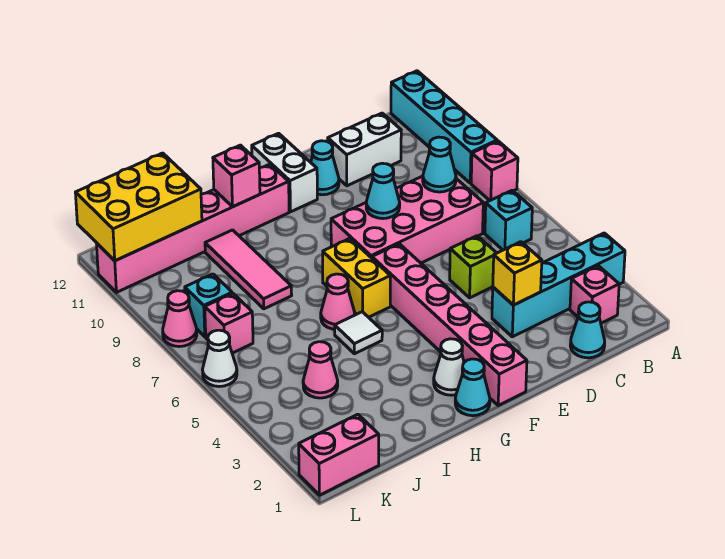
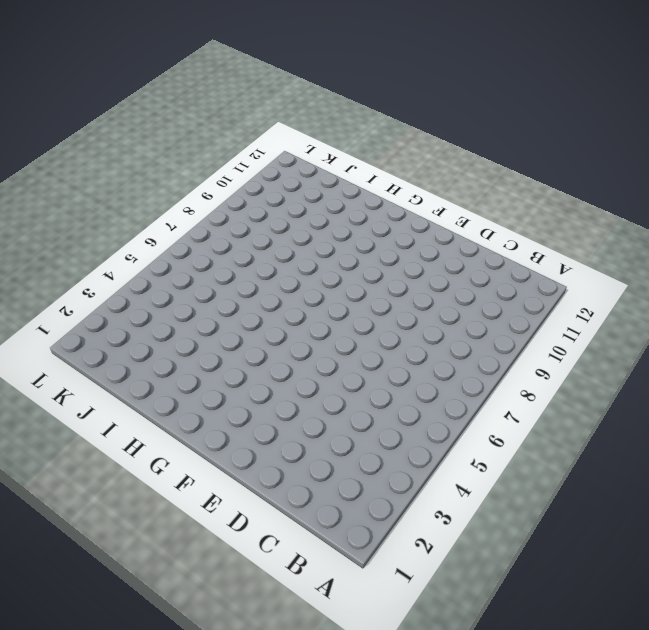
none -> cyan 1x4 brick [492,233,625,337]
none -> pink 1x1 brick [471,141,518,201]
none -> cyan 1x4 brick [391,71,497,183]
none -> pink 1x1 brick [570,266,619,323]

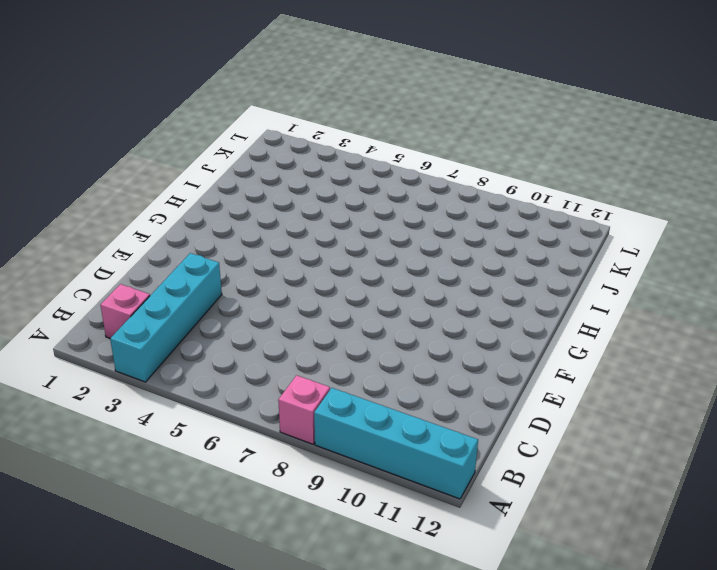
none -> cyan 1x1 brick [485,190,532,250]
none -> cyan 1x1 cone [570,302,605,358]
none -> pink 2x4 brick [331,176,483,263]
none -> white 1x2 brick [328,113,401,186]

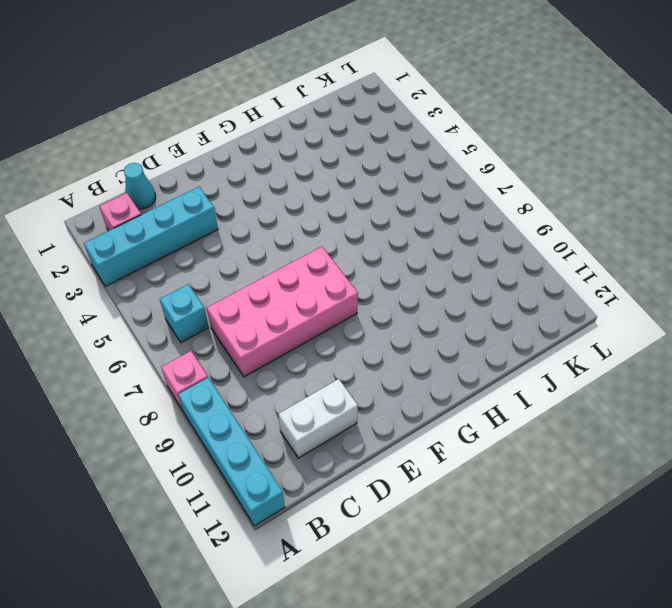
none -> lime 1x1 brick [450,236,496,298]
none -> cyan 1x1 cone [311,141,339,195]
none -> pink 1x6 brick [372,244,527,405]
none -> white 1x2 brick [252,133,317,212]

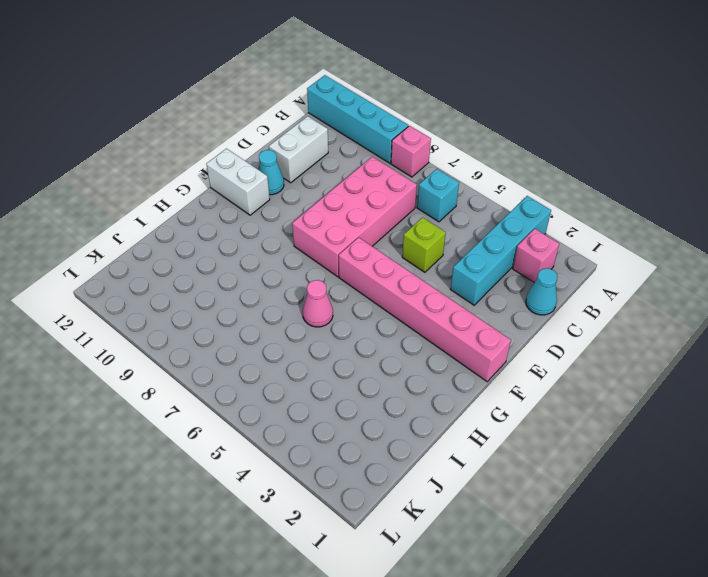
none -> cyan 1x1 cone [455,359,490,416]
none -> white 1x1 cone [434,339,464,395]
none -> yellow 1x2 brick [323,238,390,317]
none -> pink 1x6 brick [96,164,289,292]

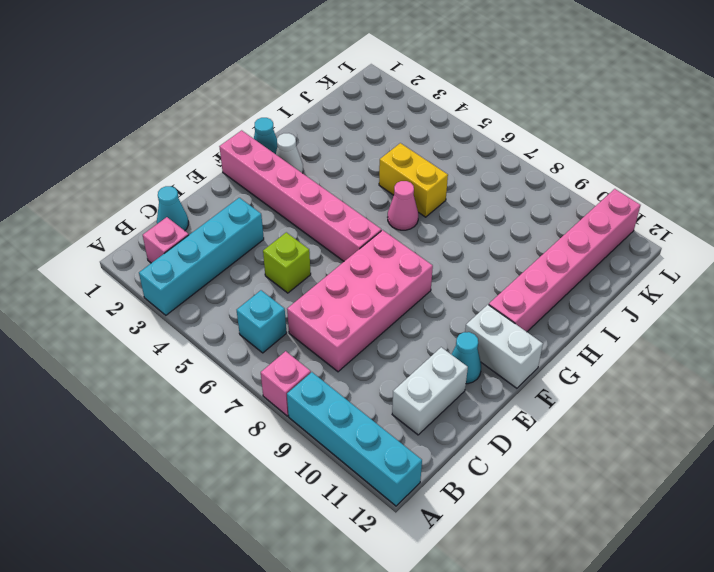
yellow 1x2 brick [379,143,448,217] -> yellow 1x2 brick moved to [323,238,390,317]
none -> white 1x1 tile [335,312,382,354]
none -> pink 1x3 tile [205,230,292,309]
none -> pink 1x1 cone [303,342,338,398]
none -> pink 1x2 brick [299,414,379,495]

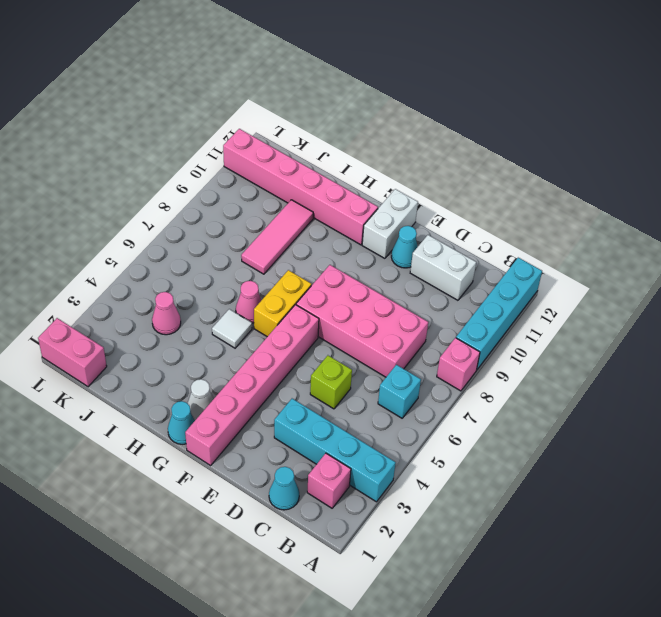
none -> pink 1x1 brick [205,293,253,353]
none -> cyan 1x1 brick [185,274,232,337]
none -> white 1x1 cone [202,330,237,387]
none -> pink 1x1 cone [163,291,197,347]

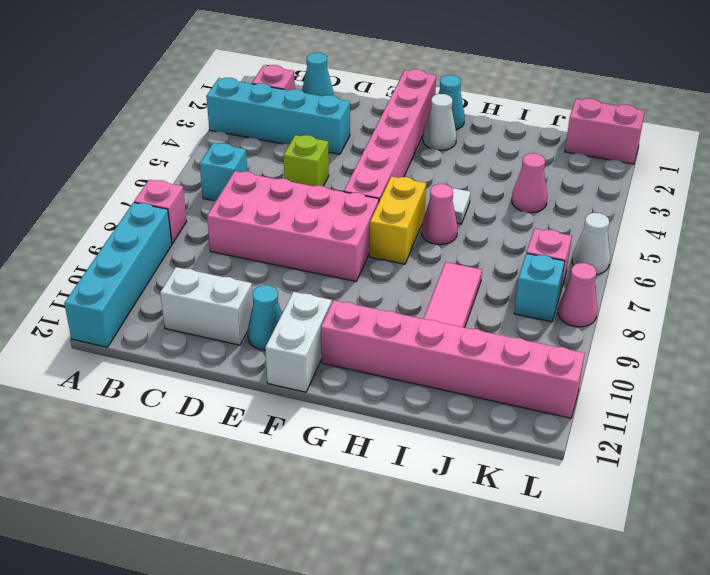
none -> cyan 1x1 cone [423,137,456,192]
none -> yellow 1x1 brick [493,242,542,305]
none -> cyan 1x1 cone [366,163,400,219]
none -> pink 1x1 brick [213,145,260,207]

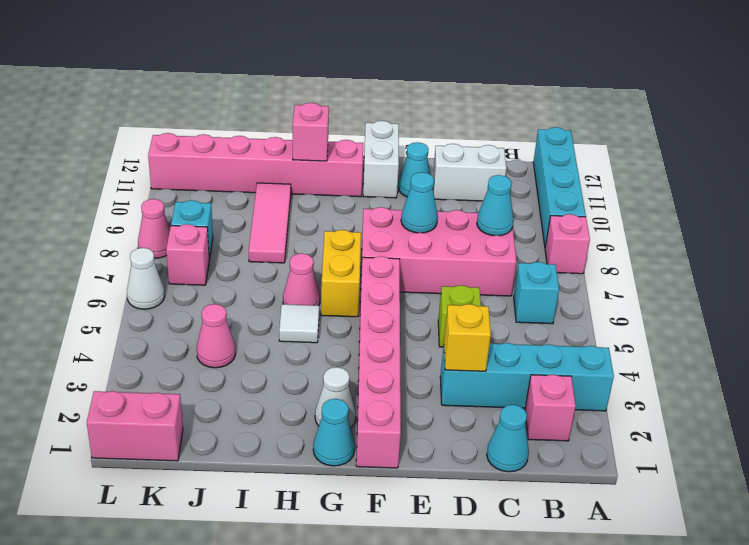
none -> yellow 2x3 brick [75,153,202,261]

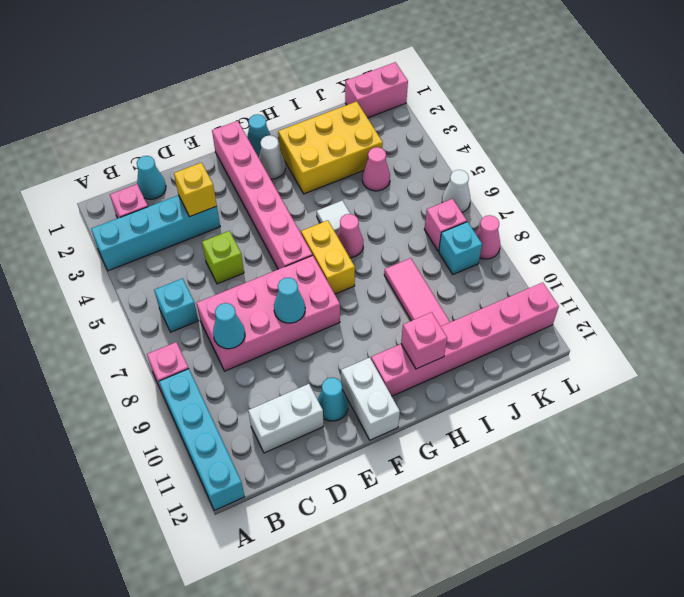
yellow 2x3 brick [278,101,383,194] -> yellow 2x3 brick moved to [75,153,202,261]

